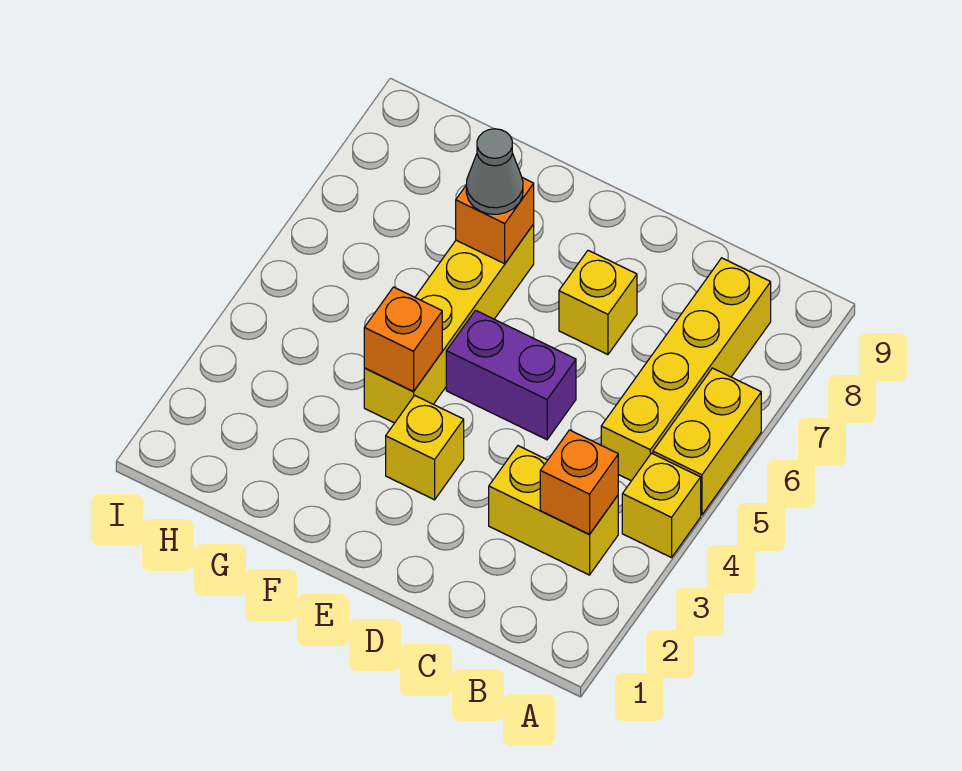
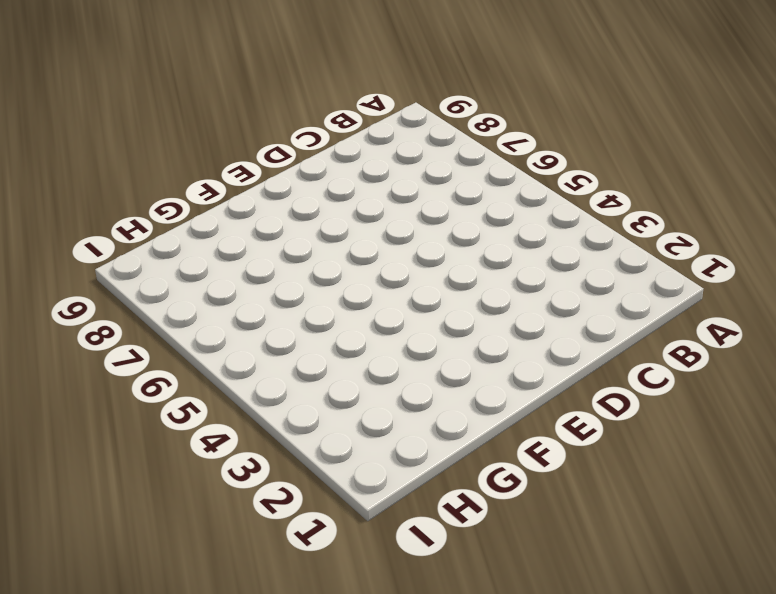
none -> yellow 1x1 brick [622,453,701,558]
none -> yellow 1x2 brick [653,368,761,515]
none -> yellow 1x2 brick [489,446,618,575]

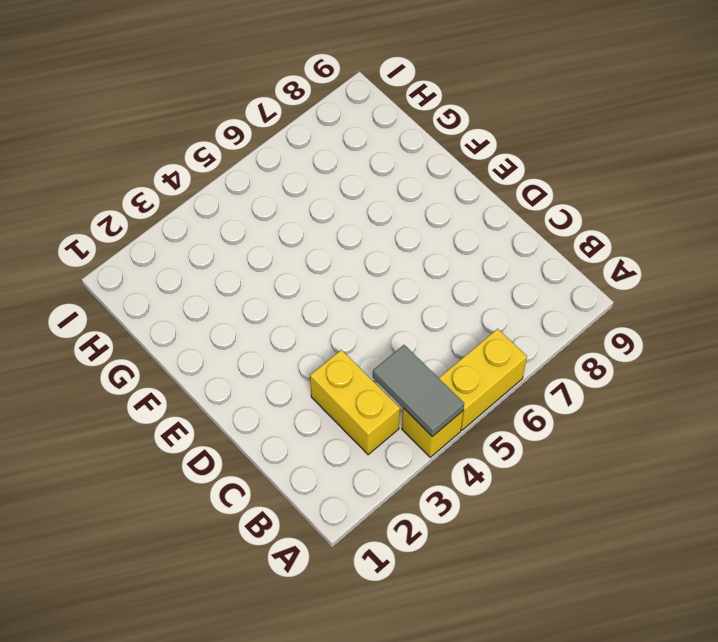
grey 1x2 tile [373,345,464,437] -> none
none -> yellow 1x4 brick [601,258,771,481]
none -> purple 1x2 brick [446,310,576,440]
none -> yellow 1x1 brick [559,250,637,355]

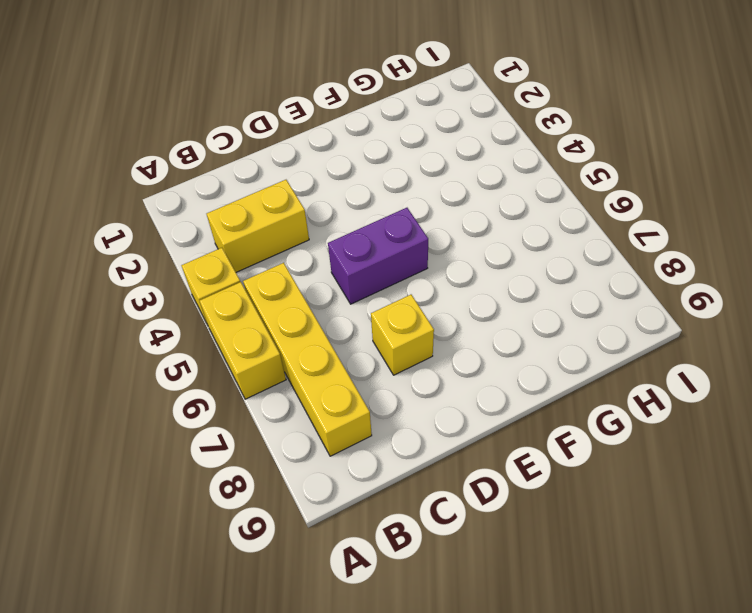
none -> yellow 1x1 brick [386,395,464,500]
none -> yellow 1x4 brick [364,224,534,423]
none -> orange 1x1 brick [540,430,618,534]

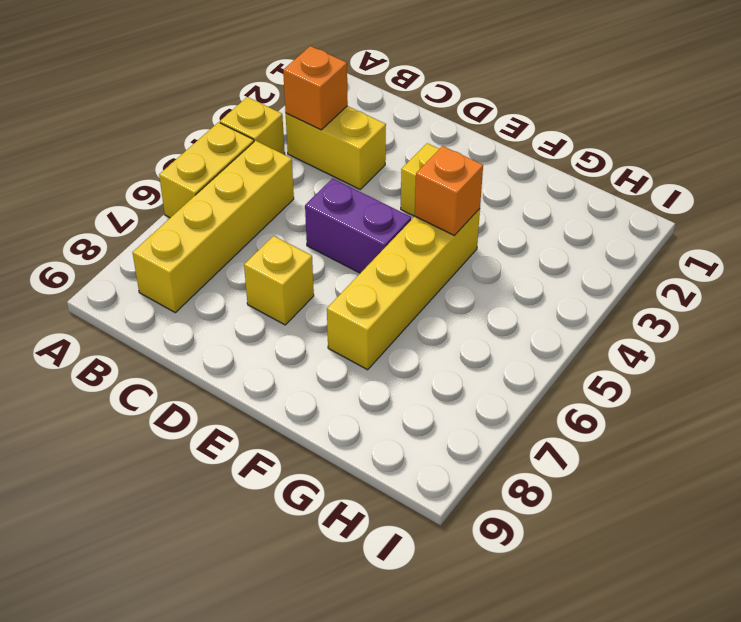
none -> orange 1x1 brick [456,178,534,264]
none -> grey 1x1 cone [466,129,523,214]

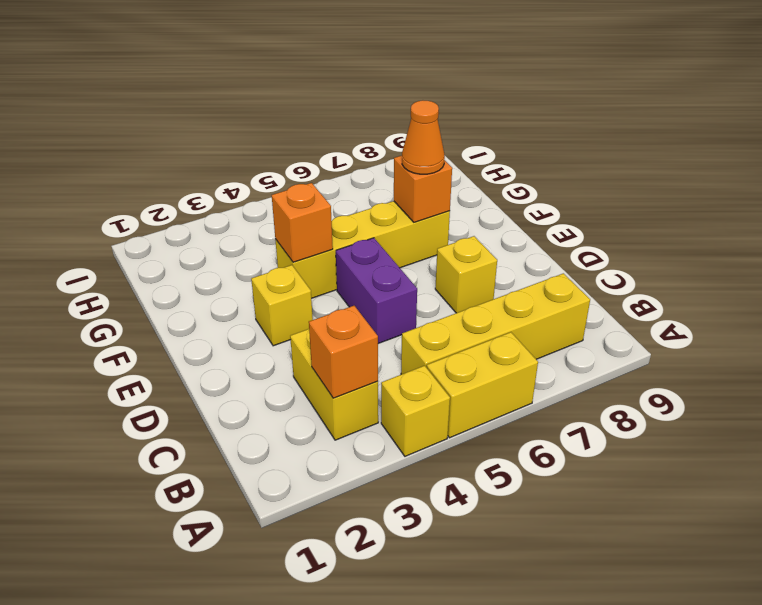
orange 1x1 cone [402,100,445,174] -> grey 1x1 cone [466,129,523,214]

